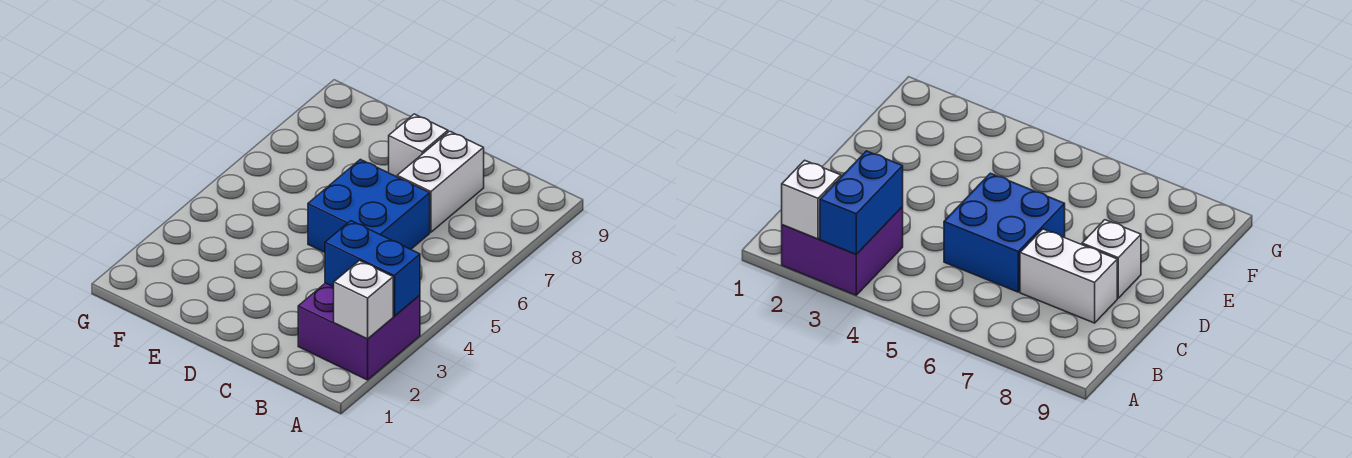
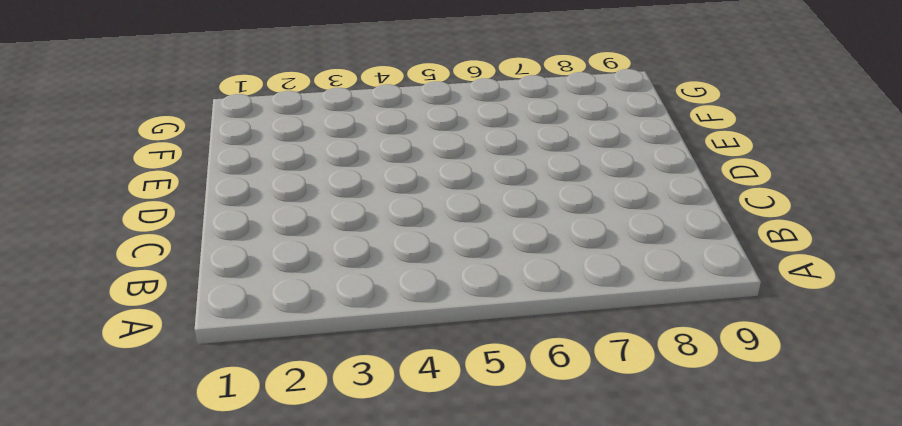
none -> purple 2x2 brick [298,283,420,380]
none -> blue 2x2 brick [308,159,430,252]

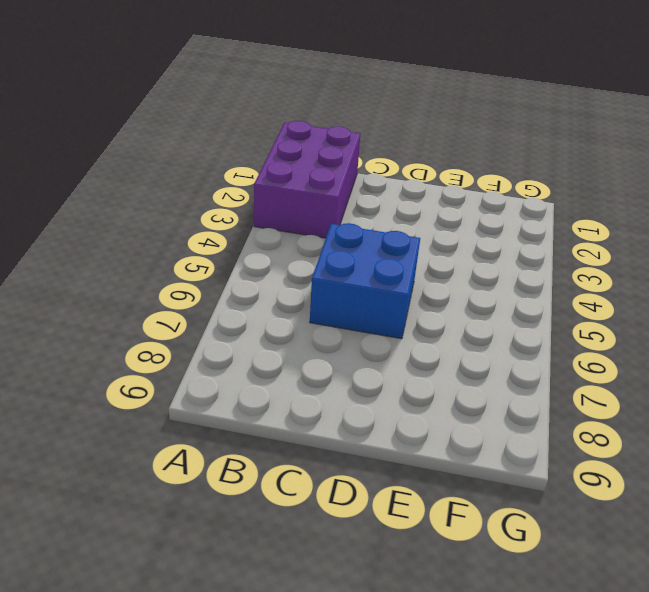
purple 2x3 brick [254,121,360,238] -> purple 2x2 brick [298,283,420,380]
none -> white 1x2 brick [397,131,484,232]
none -> white 1x1 brick [389,114,448,177]

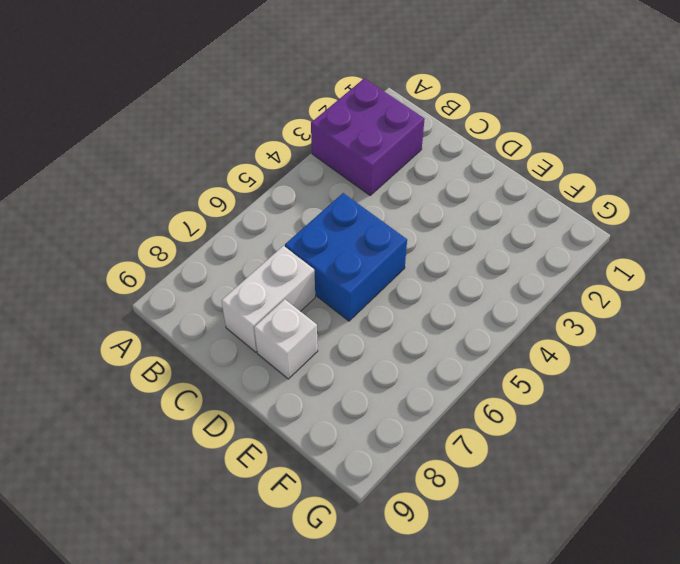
none -> white 1x1 brick [334,261,393,339]
none -> blue 1x2 brick [325,221,420,316]

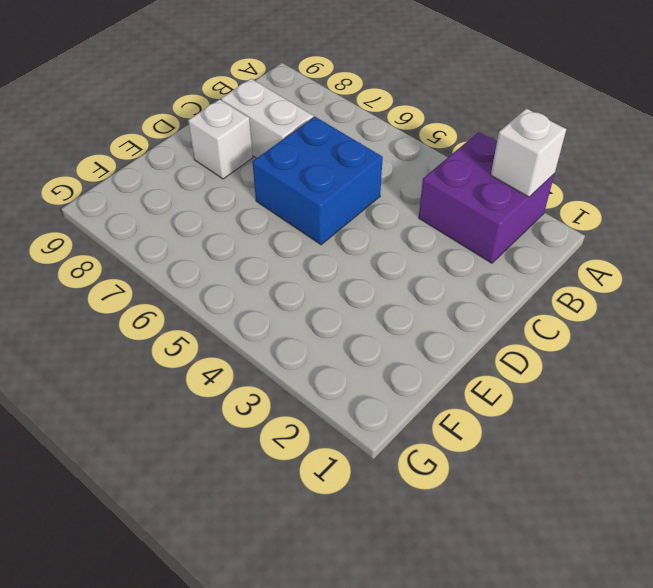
none -> blue 1x2 brick [325,221,420,316]

